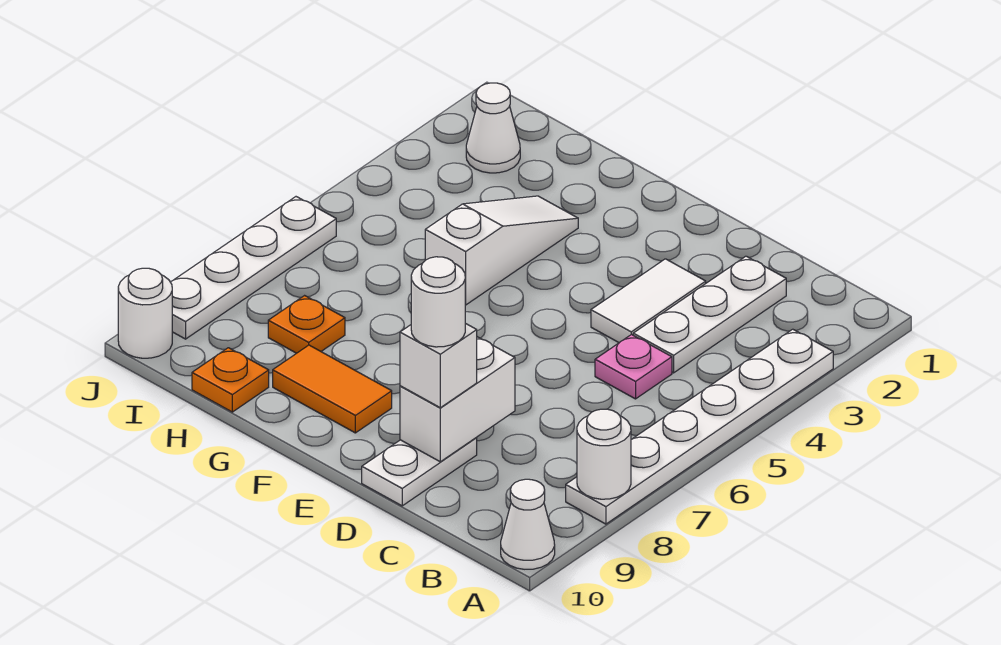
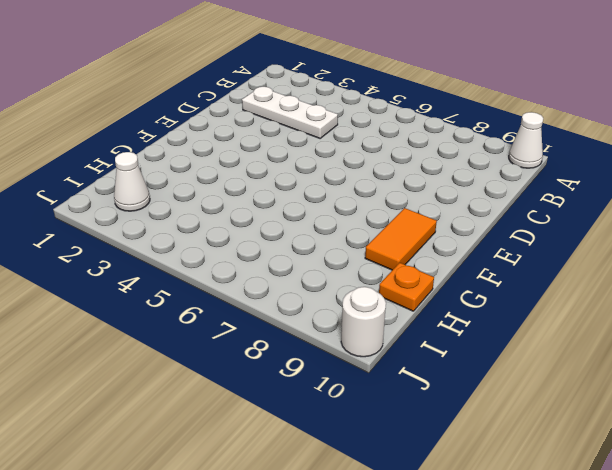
none -> white 1x6 plate [566,329,833,524]
none -> pink 1x1 plate [595,334,672,399]
none -> white 1x2 tile [591,259,706,343]

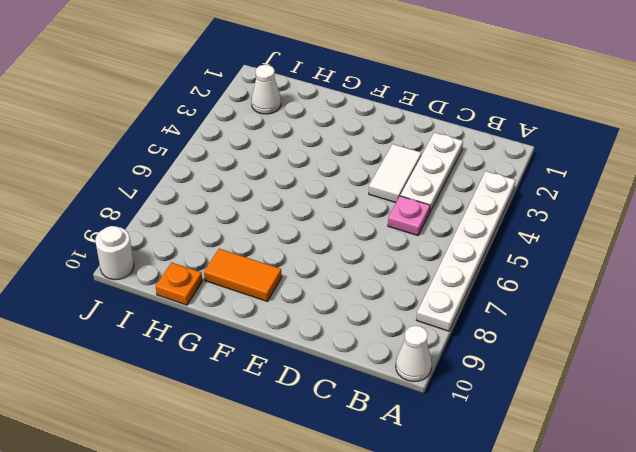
none -> white 1x2 plate [362,438,477,506]
none -> white 1x3 slope [425,196,578,305]
none -> orange 1x1 plate [268,296,345,353]

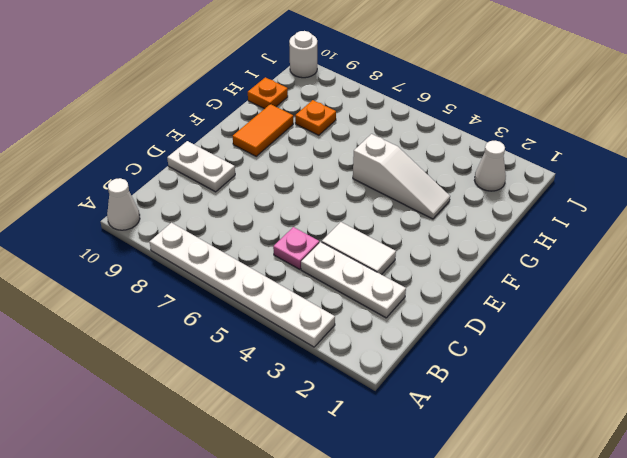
none -> white 1x4 plate [171,197,336,339]
none -> white 1x1 round brick [577,409,631,499]
none -> white 1x2 brick [400,337,515,462]

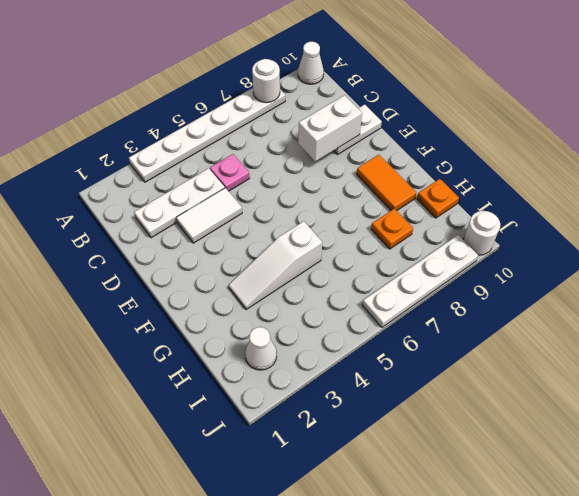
none -> white 1x1 brick [400,323,477,408]
none -> white 1x1 round brick [411,257,465,347]

